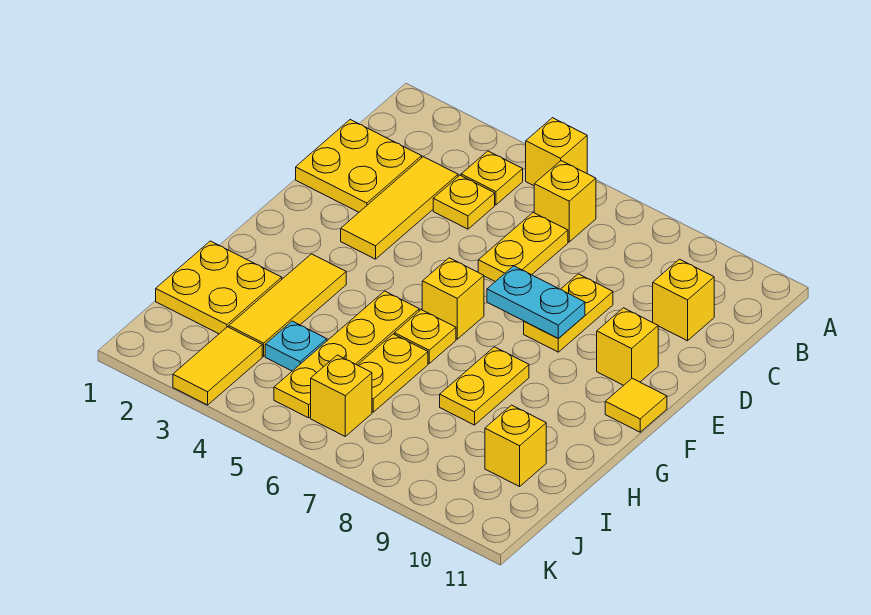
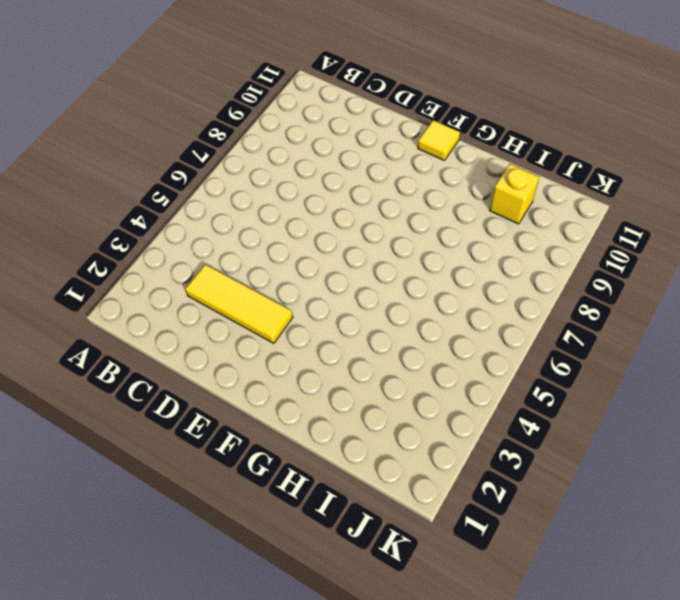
none -> yellow 1x1 brick [526,118,587,186]
none -> yellow 1x1 plate [461,151,523,205]
none -> yellow 1x1 brick [534,161,596,242]

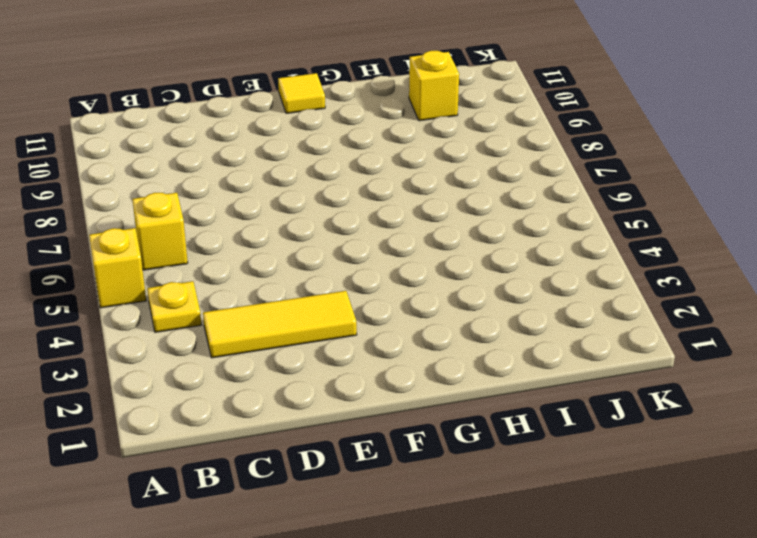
none -> yellow 2x2 plate [296,120,422,212]
none -> yellow 1x1 plate [433,175,495,229]
none -> yellow 1x2 plate [478,213,568,282]

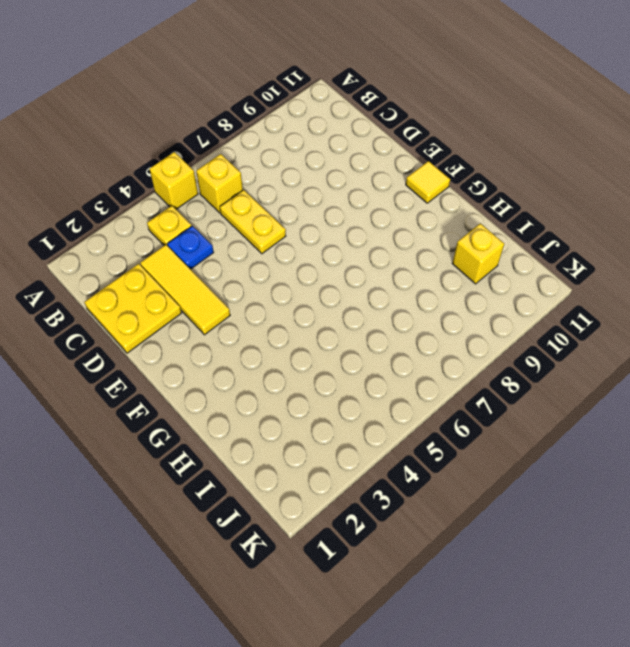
blue 1x1 plate [167,226,214,269] -> yellow 1x1 plate [433,175,495,229]
none -> yellow 1x1 brick [653,259,714,341]
none -> yellow 1x2 plate [524,274,613,352]
none -> yellow 1x1 brick [597,308,658,385]

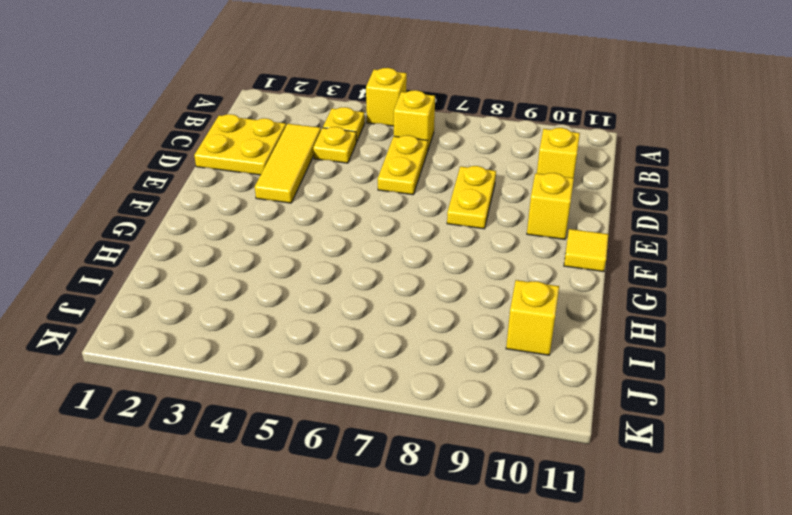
none -> yellow 1x1 brick [422,258,484,339]
none -> yellow 1x3 tile [229,254,346,356]
none -> yellow 1x4 plate [274,291,419,418]

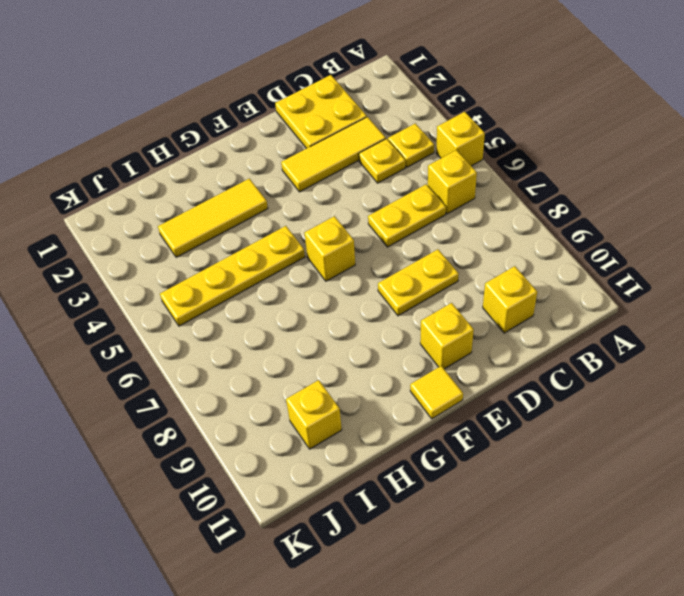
none -> yellow 1x1 plate [395,310,456,363]
none -> yellow 1x2 plate [440,347,529,425]
none -> yellow 2x2 plate [156,241,282,334]

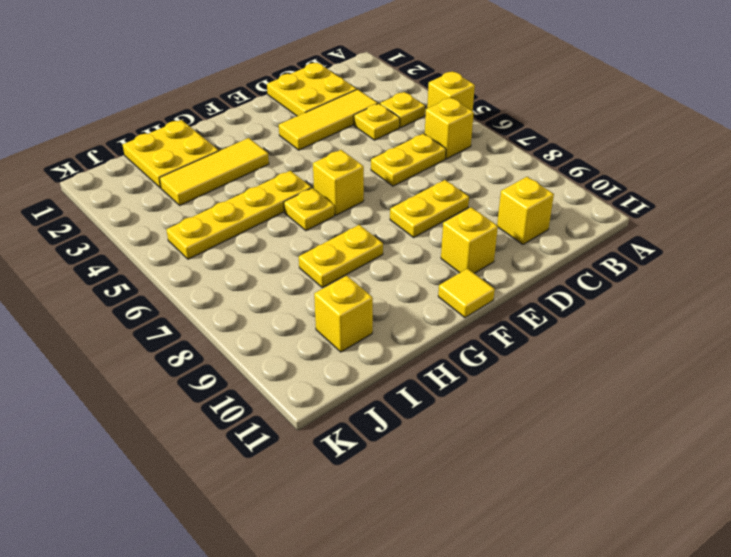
none -> yellow 1x2 plate [358,334,428,412]
none -> cyan 1x1 plate [265,321,327,371]
none -> yellow 1x2 tile [173,327,262,405]

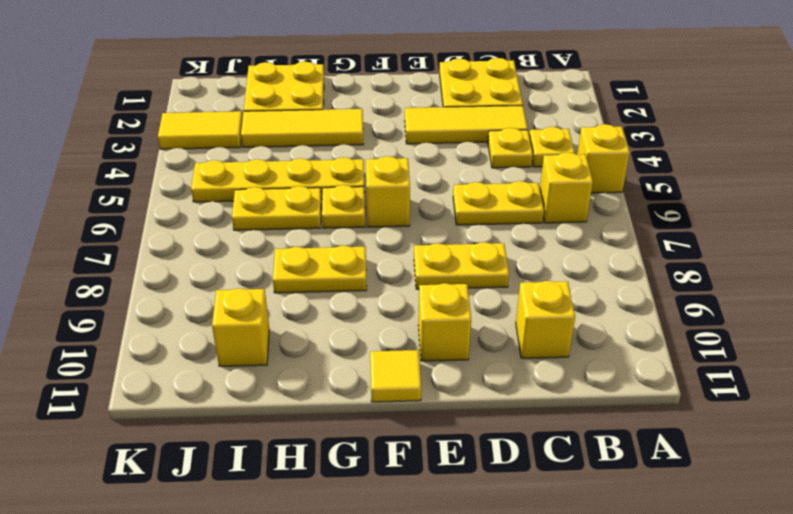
none -> cyan 1x1 plate [265,321,327,371]
none -> yellow 1x1 brick [311,355,372,436]
none -> cyan 1x2 plate [487,266,585,339]

